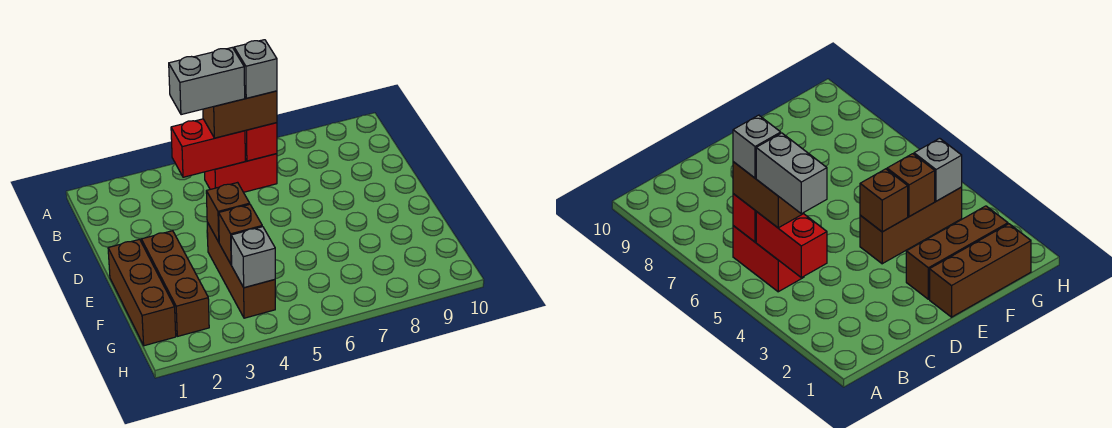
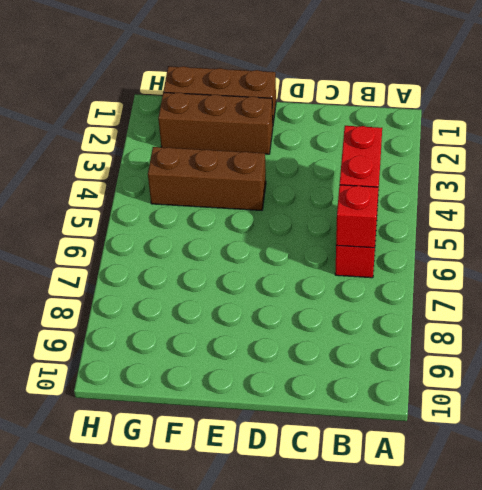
none -> brown 1x1 brick [206,183,250,242]
none -> brown 1x1 brick [219,204,262,265]
none -> grey 1x1 brick [231,227,275,288]

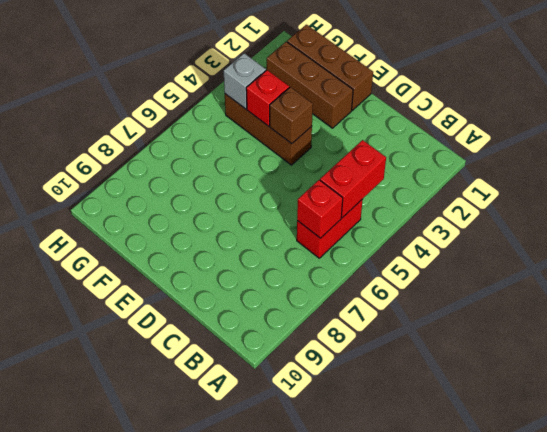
red 1x1 brick [246,70,289,126] -> brown 1x1 brick [219,204,262,265]
none -> brown 1x2 brick [203,91,277,138]
none -> grey 1x2 brick [169,47,245,115]
none -> grey 1x1 brick [234,40,277,98]

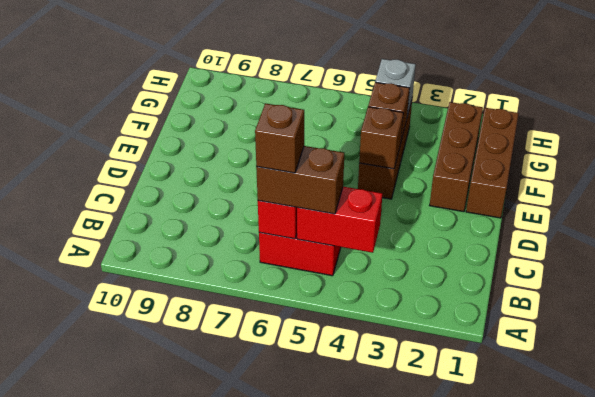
brown 1x1 brick [255,103,304,173] -> grey 1x1 brick [234,40,277,98]
none -> grey 1x2 brick [169,47,245,115]

